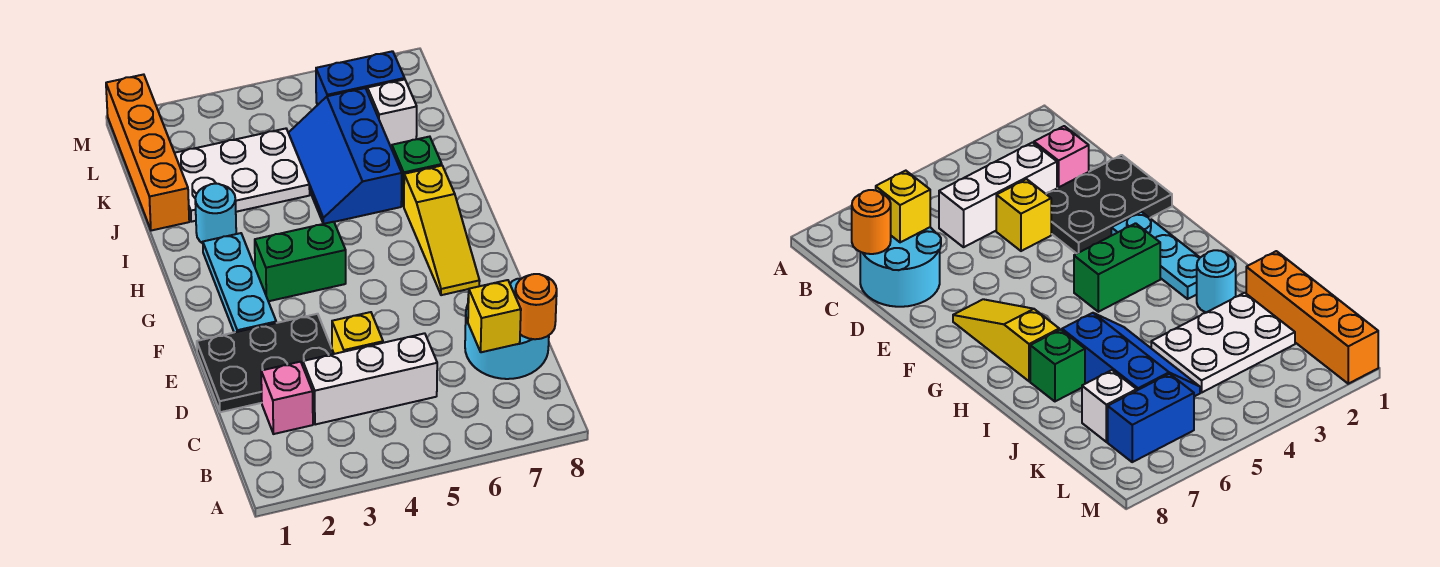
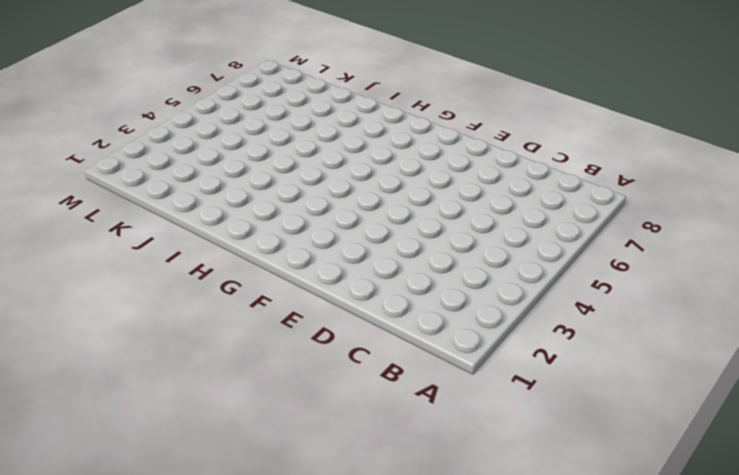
none -> pink 1x1 brick [261,362,313,434]
none -> white 1x3 brick [303,333,437,425]
none -> cyan 2x2 round brick [465,278,549,379]

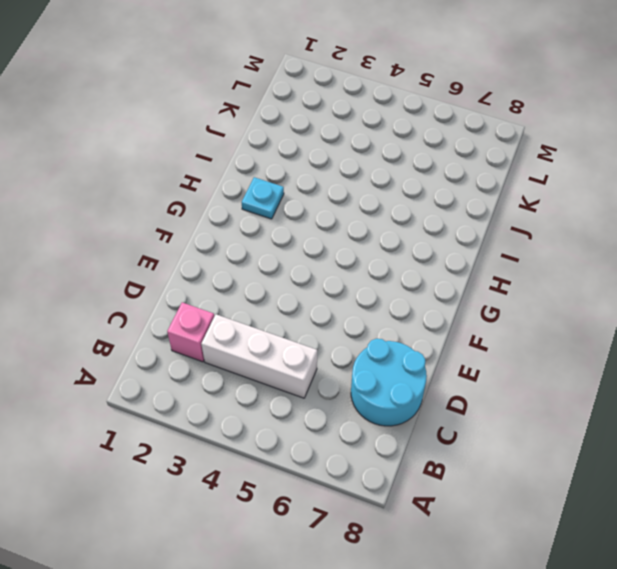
cyan 1x1 plate [242,177,284,219] -> cyan 1x3 plate [203,233,276,332]
none -> black 2x3 plate [197,314,334,412]
none -> yellow 1x1 brick [332,312,383,354]
none -> yellow 1x3 slope [404,166,480,295]

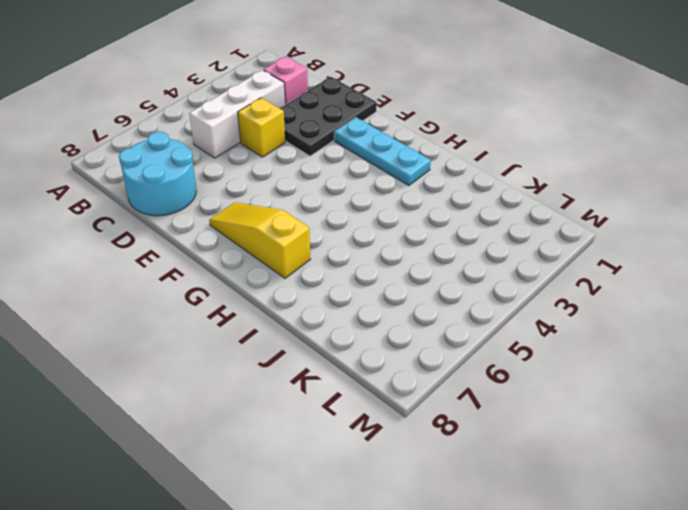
none -> green 1x2 brick [255,222,346,301]
none -> cyan 1x1 round brick [195,184,236,243]
none -> blue 2x3 slope [289,88,402,224]

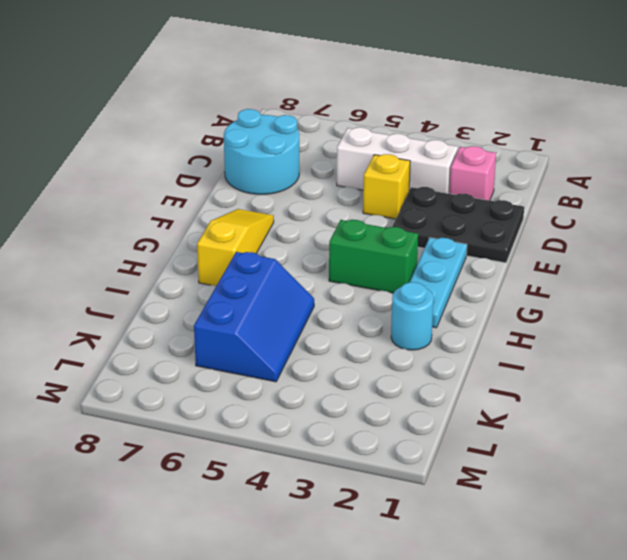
none -> green 1x1 brick [392,137,442,206]
none -> orange 1x4 brick [106,74,189,231]
none -> white 2x3 plate [175,129,310,222]

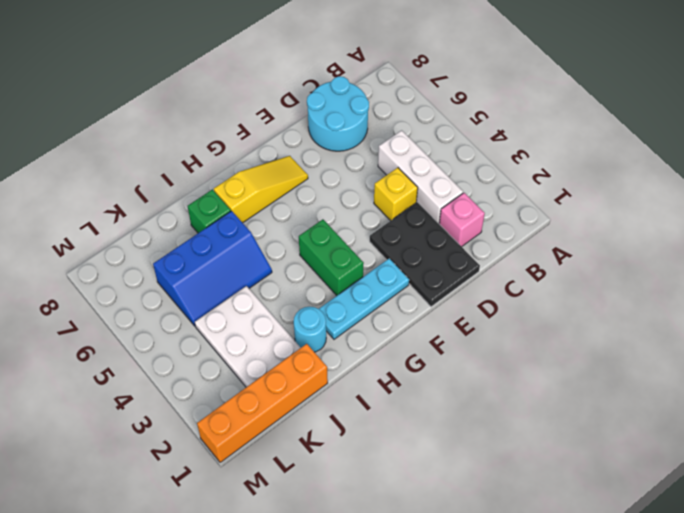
none -> white 1x1 brick [367,79,417,146]
none -> blue 1x2 brick [316,51,405,105]
none -> yellow 1x1 brick [468,280,521,352]

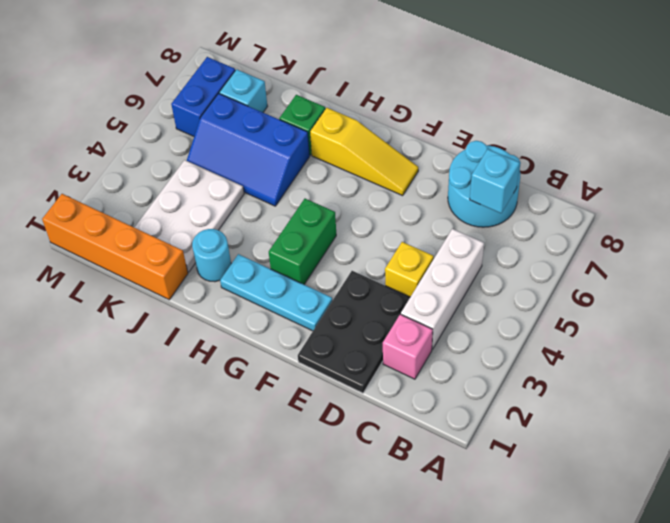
cyan 1x1 brick [470,149,520,213] -> yellow 1x1 brick [468,280,521,352]
cyan 1x1 brick [219,69,268,112] -> white 1x1 brick [367,79,417,146]
none -> orange 1x1 round brick [515,274,557,339]

